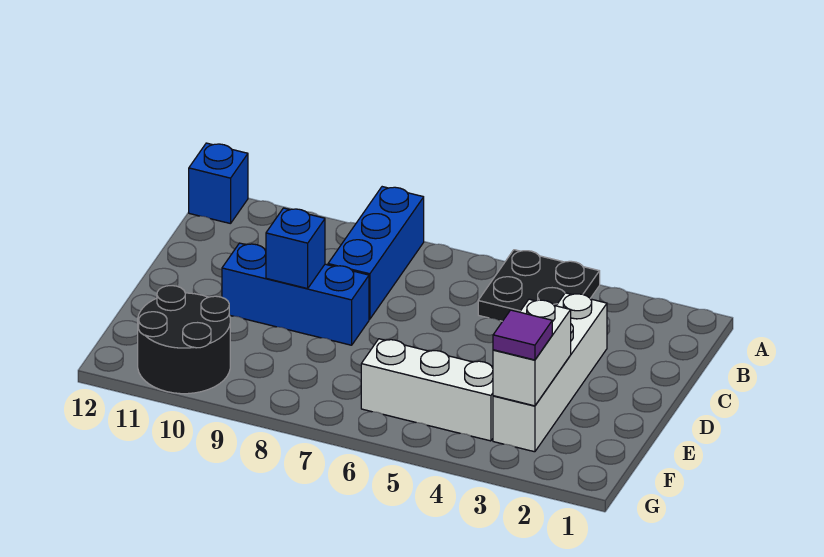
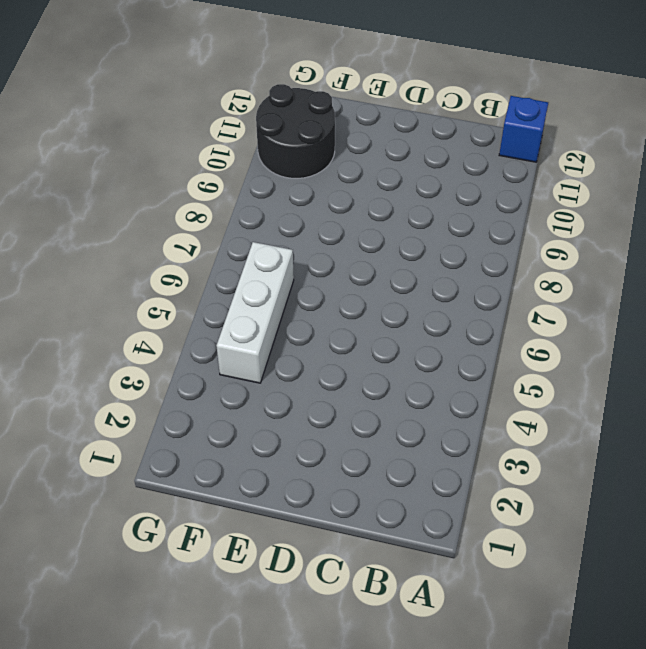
none -> black 2x2 plate [478,250,600,321]
none -> blue 1x3 brick [328,187,424,319]

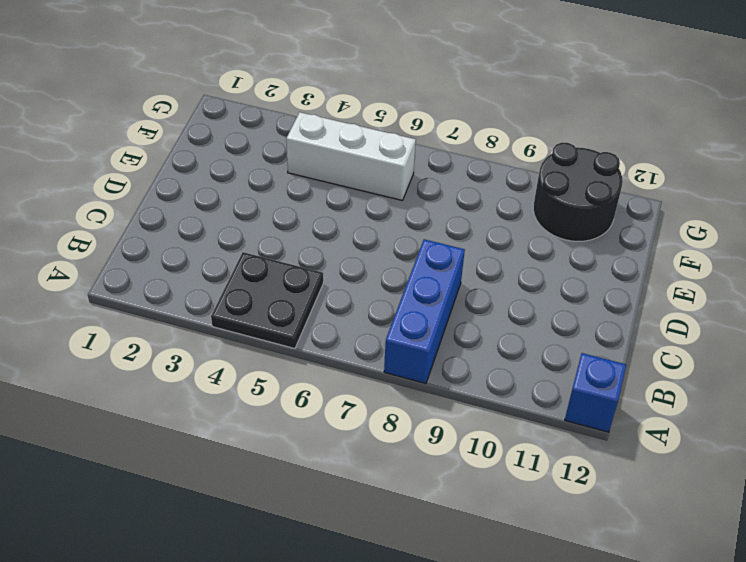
none -> white 1x4 brick [493,293,607,452]
none -> blue 1x3 brick [222,243,369,345]

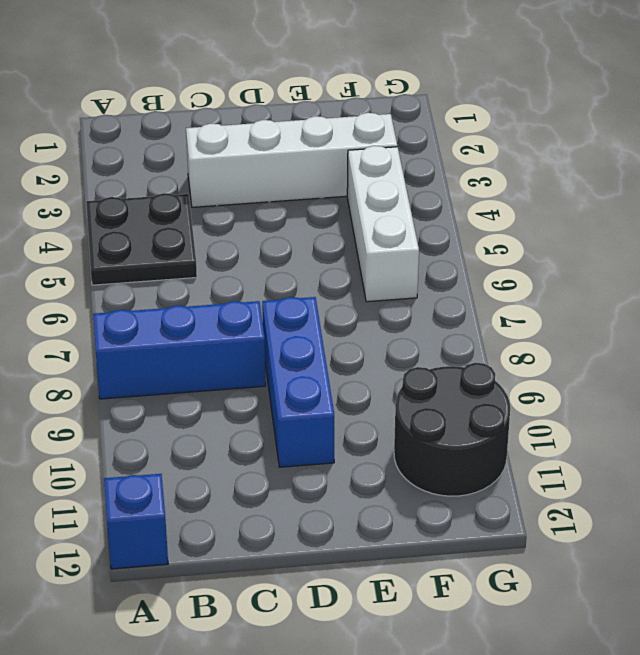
none -> blue 1x1 brick [266,208,325,289]
none -> white 1x2 brick [493,299,571,406]

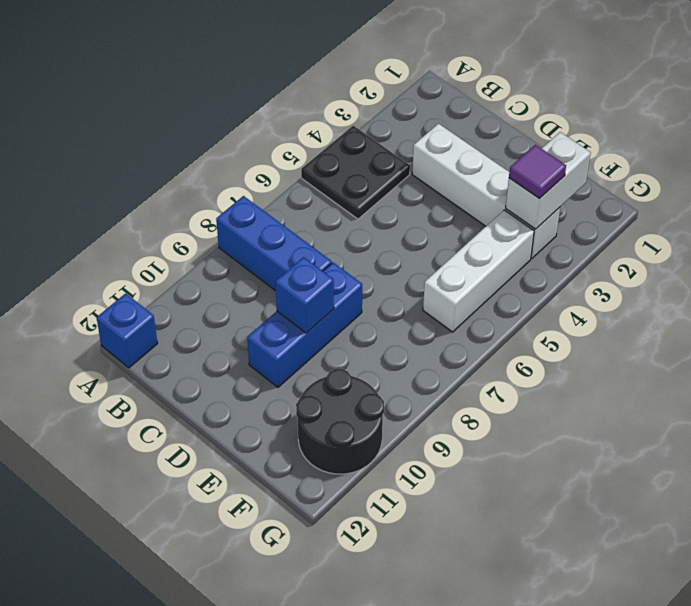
white 1x2 brick [506,132,591,229] -> white 1x2 brick turned to [493,299,571,406]

